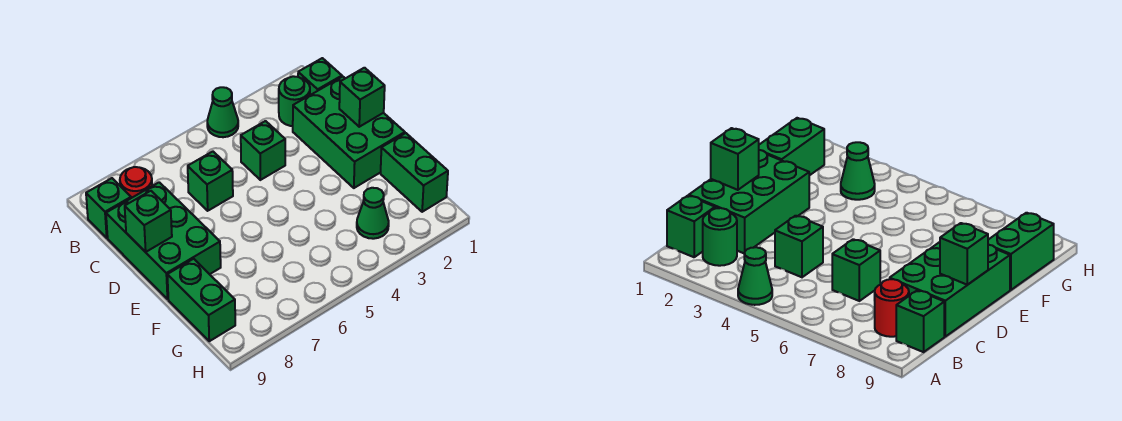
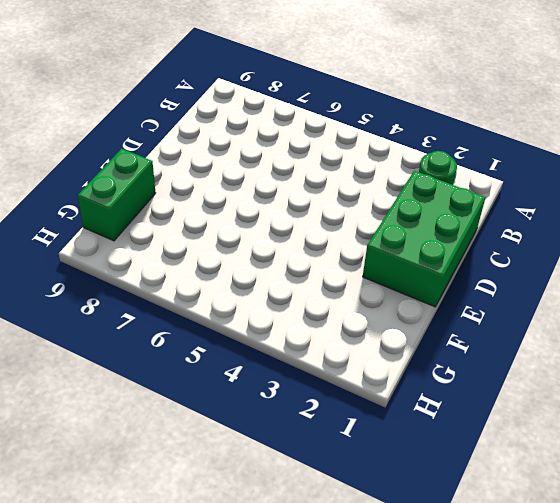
none -> green 1x1 cone [207,87,238,137]
none -> green 1x1 brick [298,58,342,95]
none -> red 1x1 round brick [120,167,152,198]

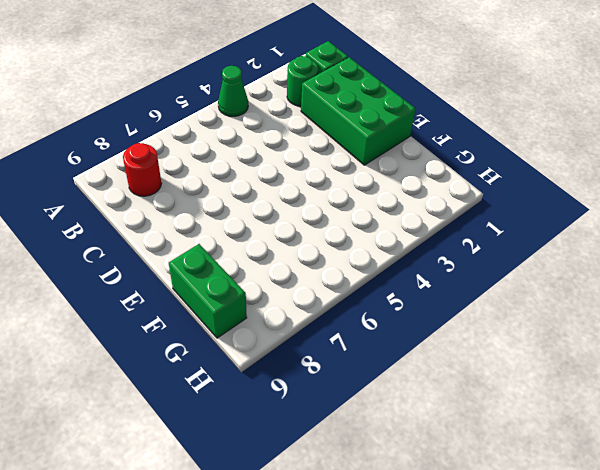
none -> green 1x1 brick [86,178,131,238]
none -> green 1x1 brick [241,121,285,180]
none -> green 1x1 brick [188,151,233,211]

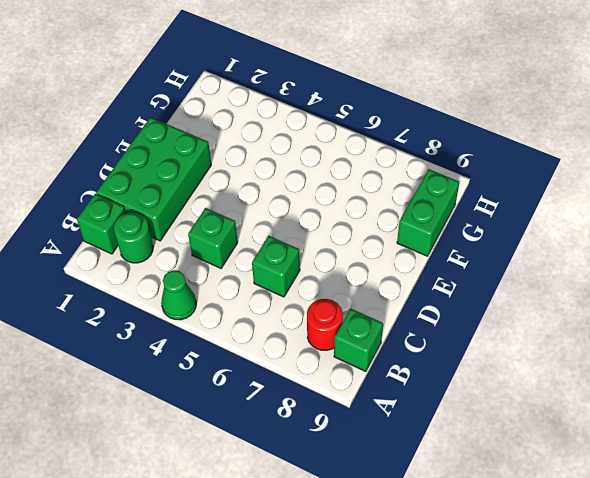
none -> green 2x3 brick [106,182,221,299]
none -> green 1x2 brick [381,133,448,212]
none -> green 1x1 cone [357,188,389,239]

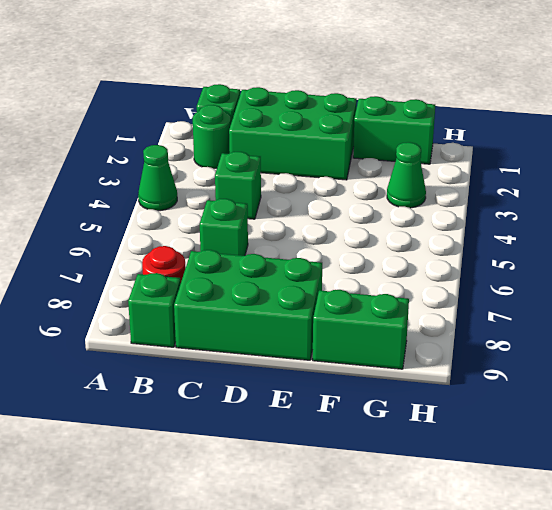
none -> green 1x1 brick [339,68,385,127]
none -> green 1x1 brick [125,191,172,252]

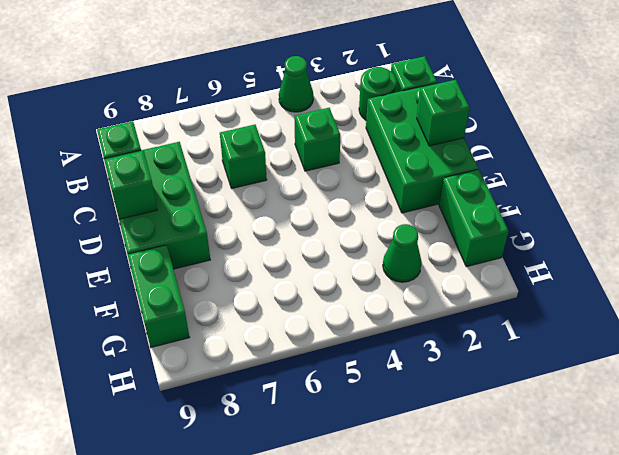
none -> red 1x1 round brick [120,167,152,198]

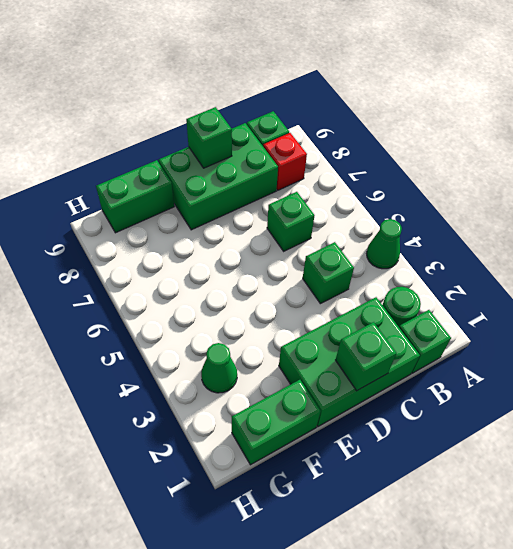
red 1x1 brick [263,133,307,190] -> red 1x1 round brick [120,167,152,198]

